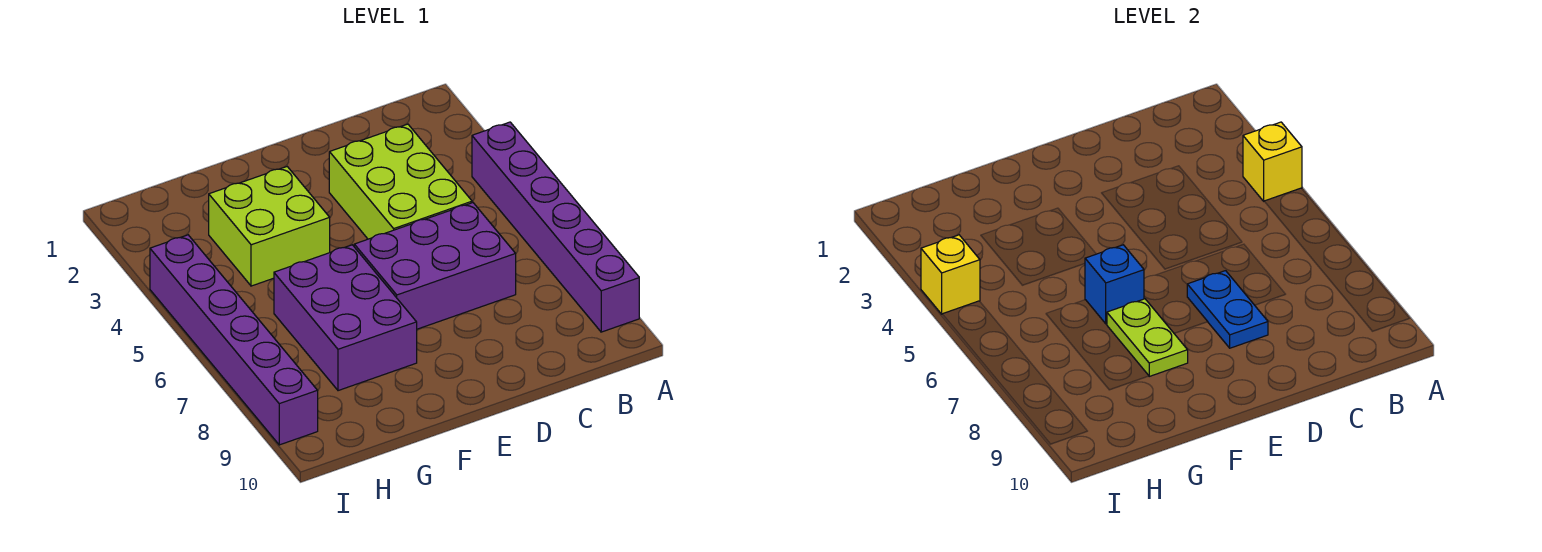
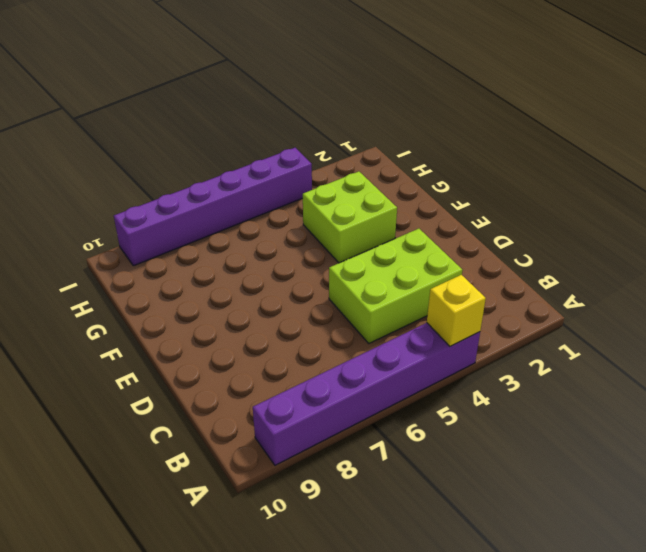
none -> purple 2x3 brick [354,203,516,329]
none -> purple 2x3 brick [274,245,417,391]

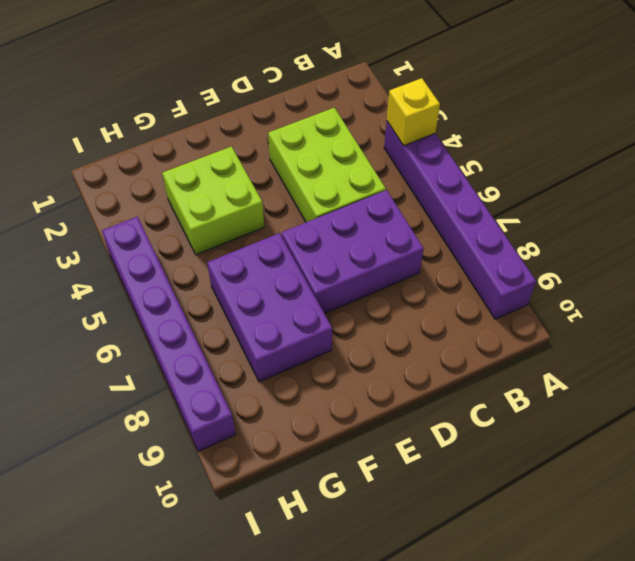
none -> blue 1x2 plate [1187,271,1268,348]
none -> blue 1x1 brick [1085,245,1144,324]

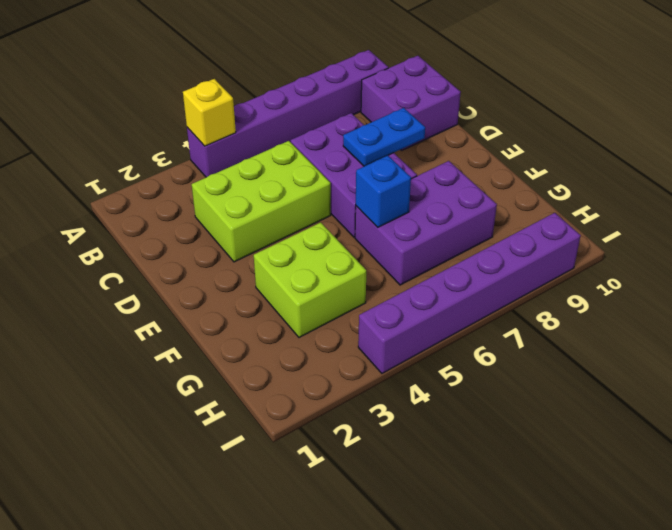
purple 2x2 brick [361,56,461,150] -> none
none -> lime 1x2 plate [1107,299,1188,376]
none -> yellow 1x1 brick [921,235,980,314]

